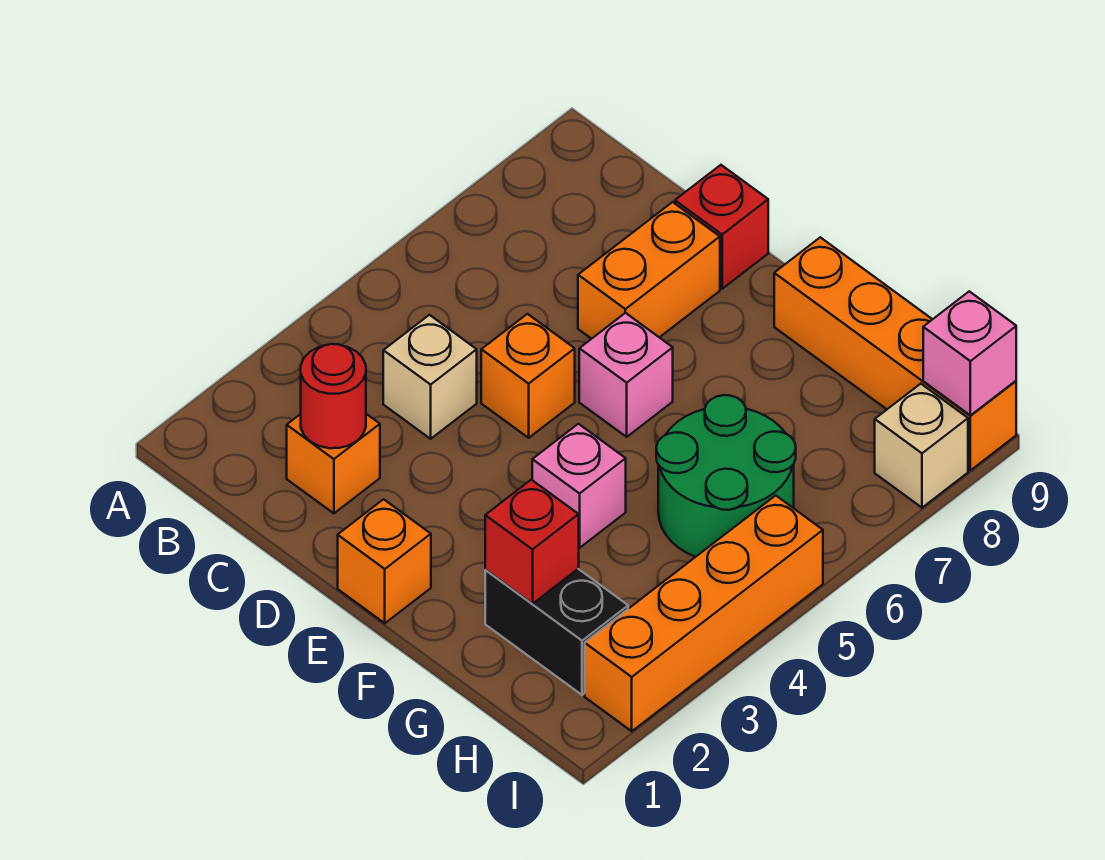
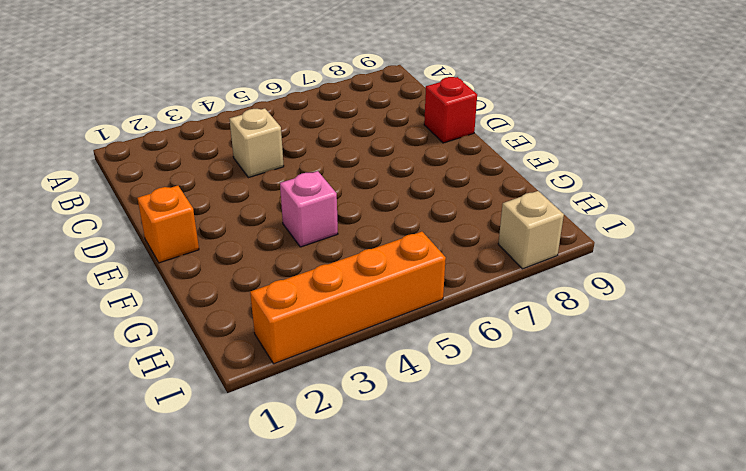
none -> orange 1x1 brick [287,414,380,513]
none -> orange 1x1 brick [481,314,575,438]
none -> orange 1x2 brick [578,202,720,339]

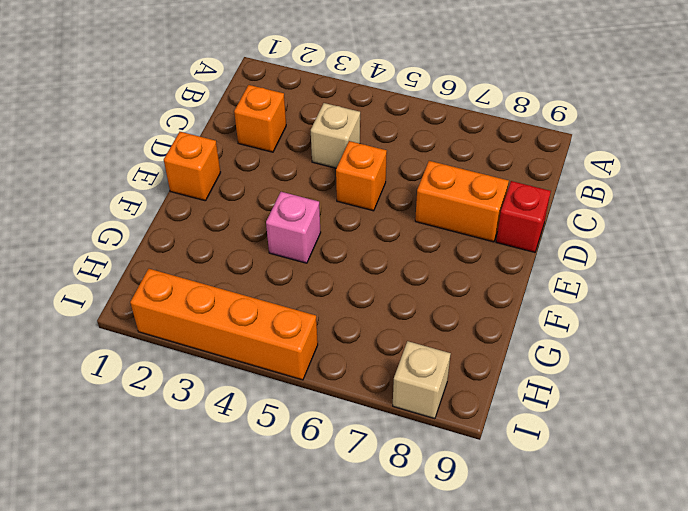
none -> pink 1x1 brick [579,313,673,437]
none -> orange 1x4 brick [774,237,1016,470]
none -> black 1x2 brick [485,569,628,695]

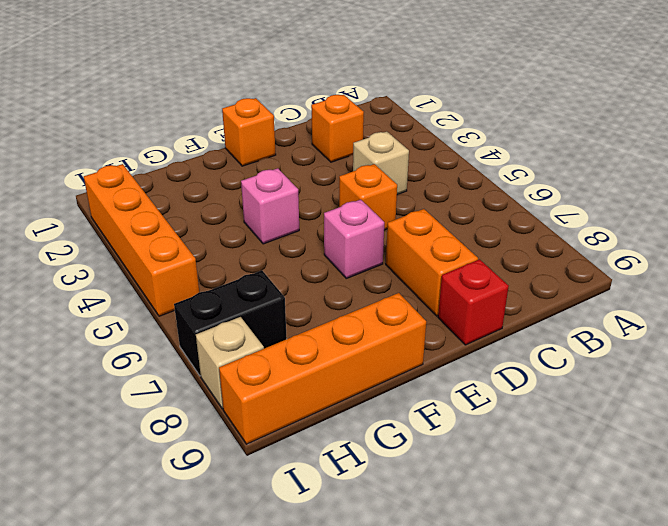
black 1x2 brick [174,271,287,376] -> black 1x2 brick moved to [485,569,628,695]
none -> green 2x2 round brick [656,395,796,557]
none -> red 1x1 round brick [301,344,366,448]
none -> red 1x1 brick [485,480,579,604]

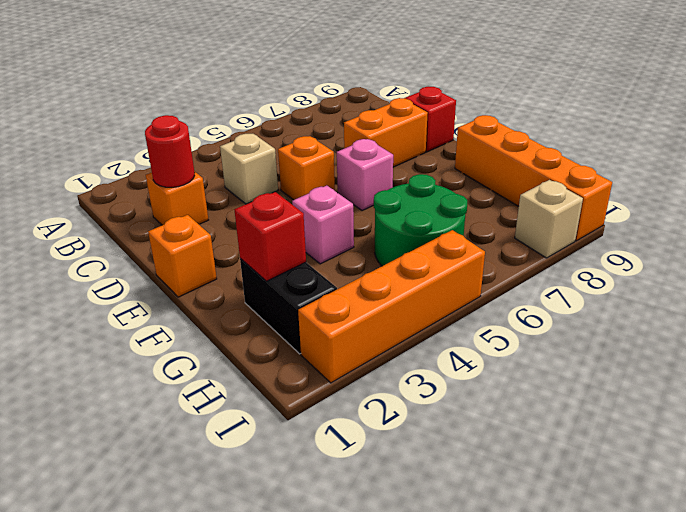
none -> pink 1x1 brick [923,291,1016,415]

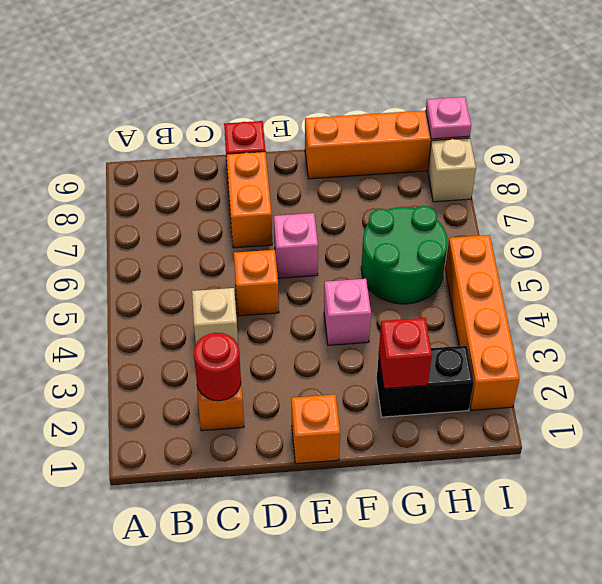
pink 1x1 plate [426,97,471,139] -> pink 1x1 brick [923,291,1016,415]

